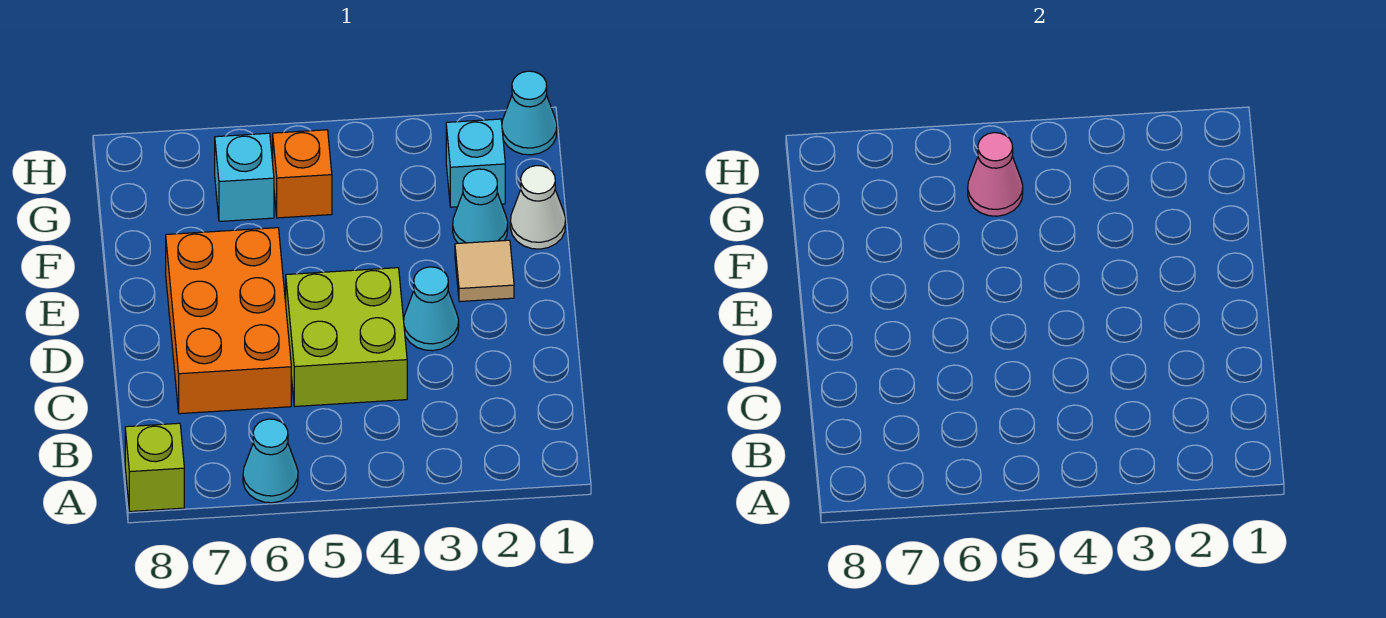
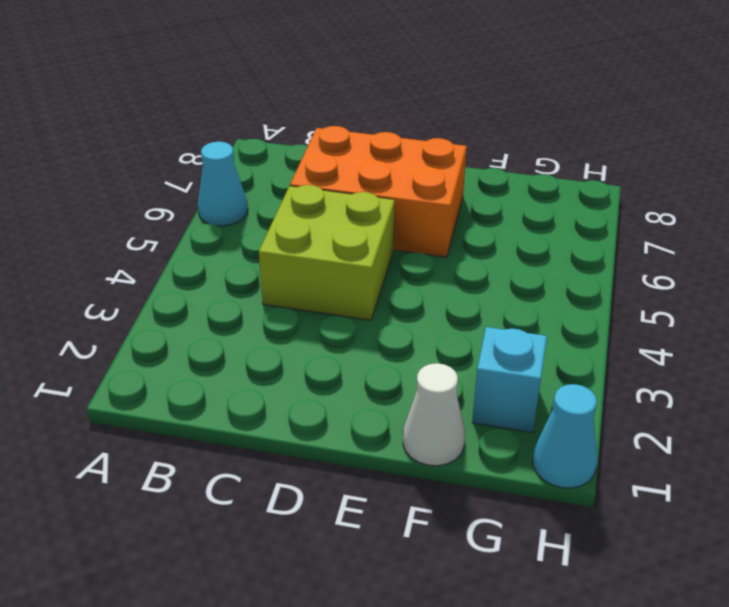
none -> lime 1x1 brick [125,423,184,511]
none -> cyan 1x1 cone [404,267,459,351]
none -> tan 1x1 tile [455,240,514,302]

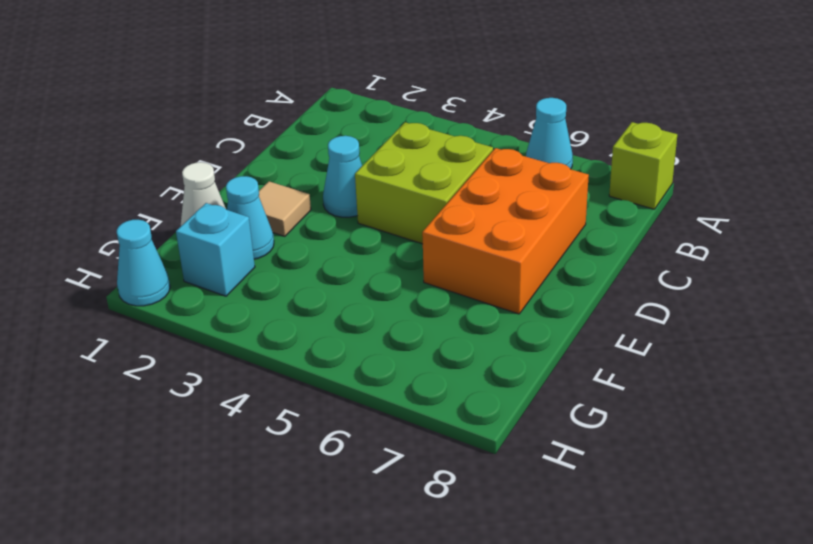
none -> orange 1x1 brick [273,130,332,218]
none -> cyan 1x1 brick [215,133,274,221]
none -> pink 1x1 cone [968,133,1023,216]

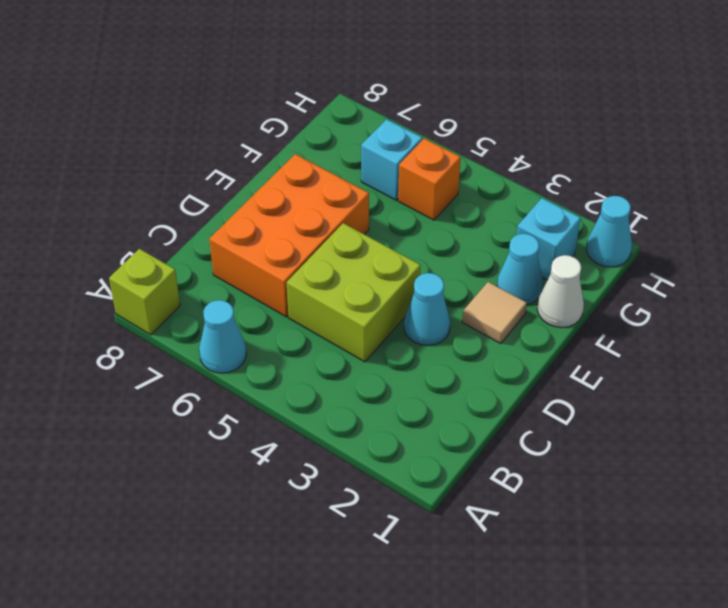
none -> pink 1x1 cone [968,133,1023,216]

